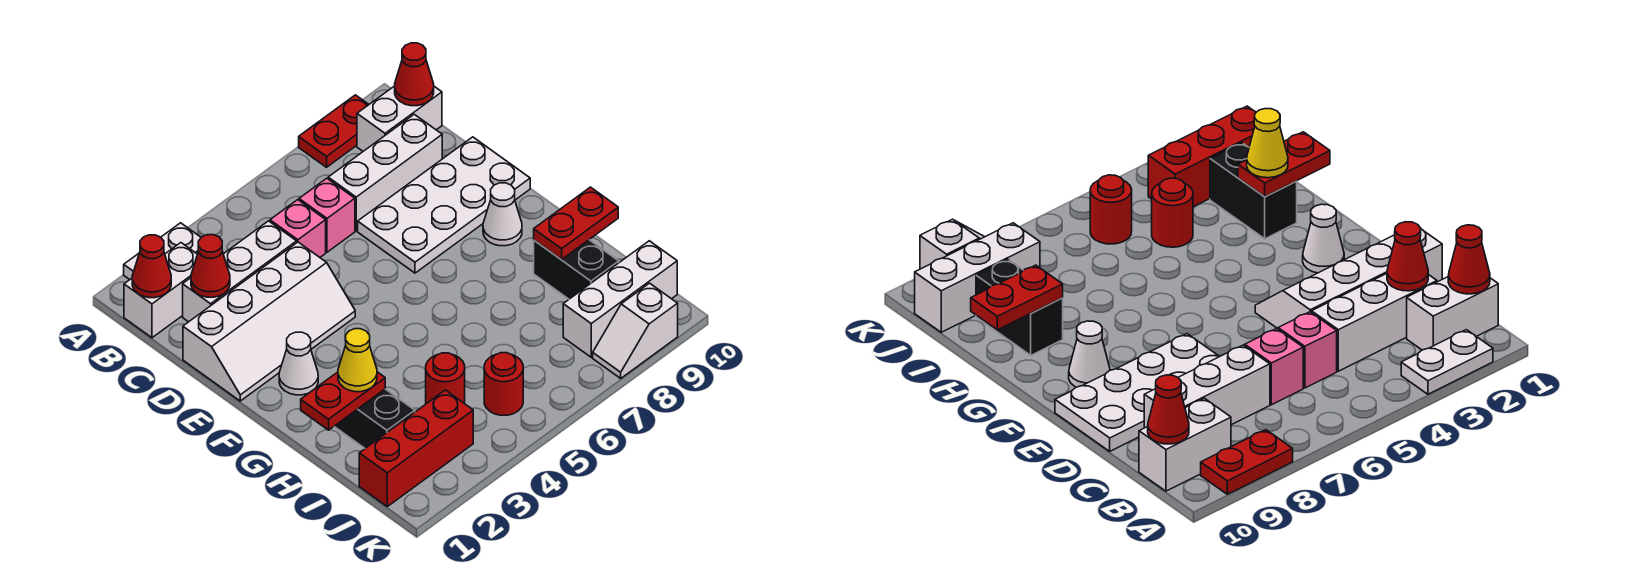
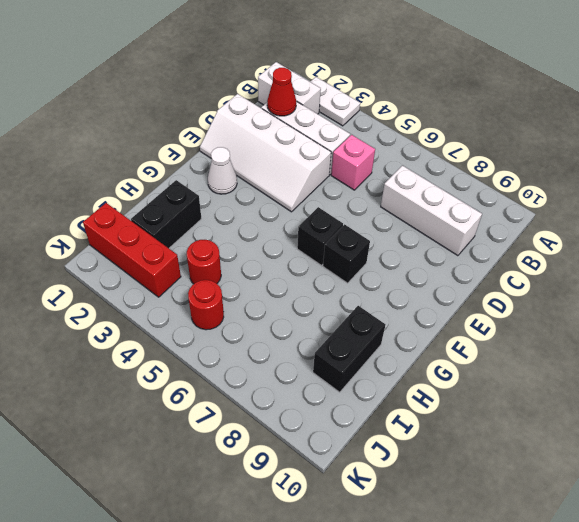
black 1x1 brick [297,207,343,265] -> none
black 1x1 brick [323,224,370,283] -> none
none -> red 1x2 plate [299,95,369,167]
none -> white 1x2 brick [357,86,442,151]
none -> pink 1x1 brick [299,178,355,252]

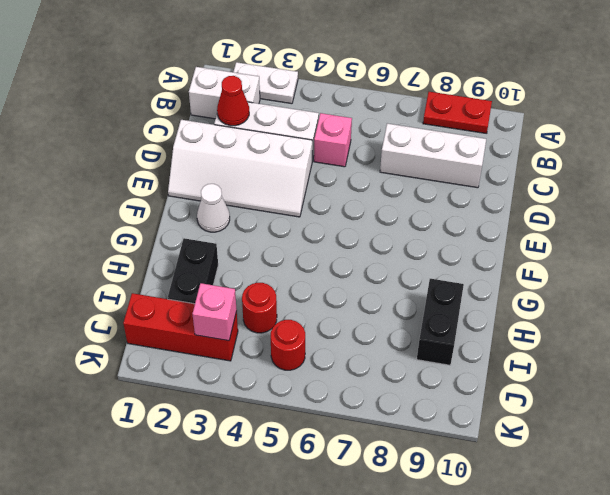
pink 1x1 brick [193,283,237,341] -> pink 1x1 brick moved to [299,178,355,252]
none -> white 1x2 brick [357,86,442,151]
none -> white 2x4 plate [358,137,530,273]
none -> white 1x1 cone [483,183,522,246]

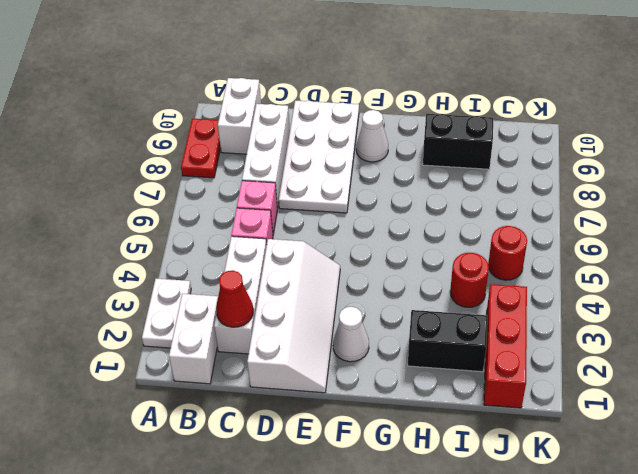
none -> white 1x3 brick [563,241,677,357]
none -> white 1x2 slope [593,283,678,378]
none -> red 1x1 cone [132,235,171,298]

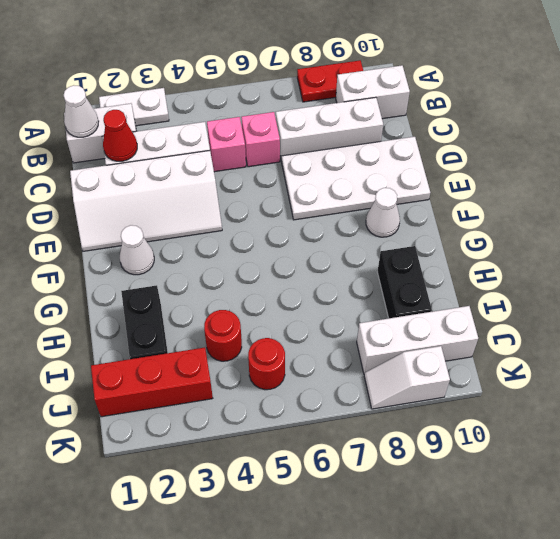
white 1x1 cone [64,85,99,137] -> red 1x1 cone [132,235,171,298]
none -> red 1x1 cone [395,43,434,106]
none -> red 1x2 plate [301,372,385,430]
none -> red 1x2 plate [534,187,618,260]

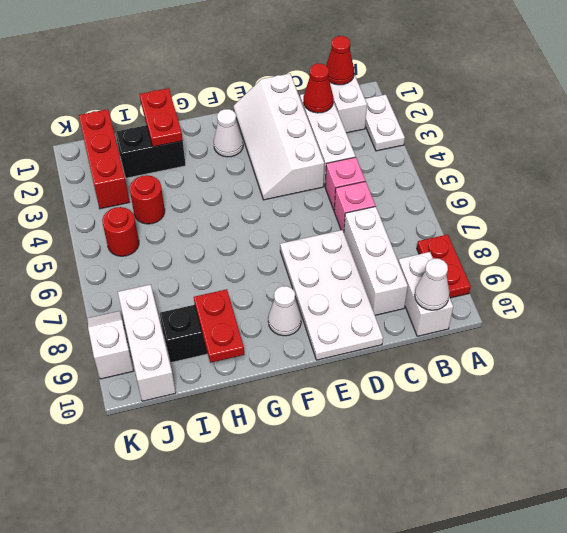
white 1x1 cone [415,259,449,310] -> red 1x1 cone [395,43,434,106]
none -> yellow 1x1 cone [338,329,377,392]

